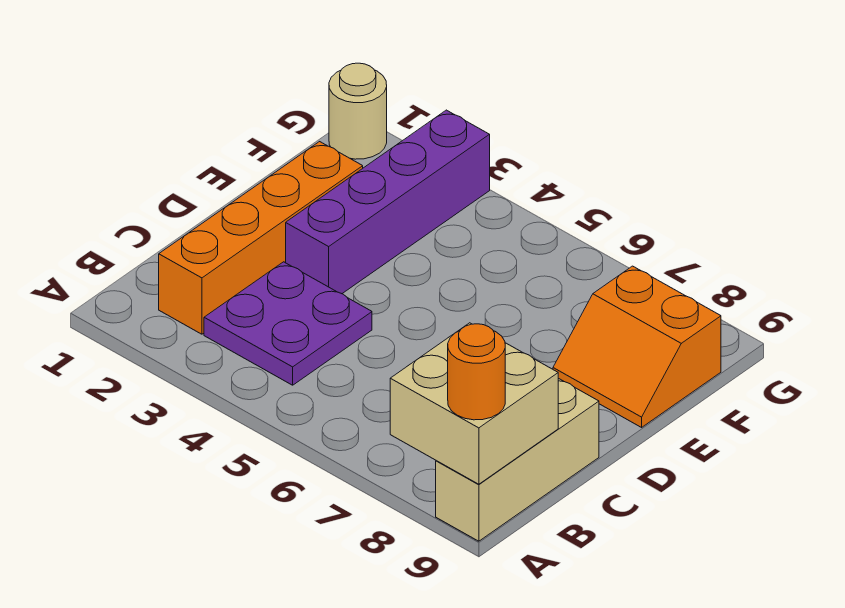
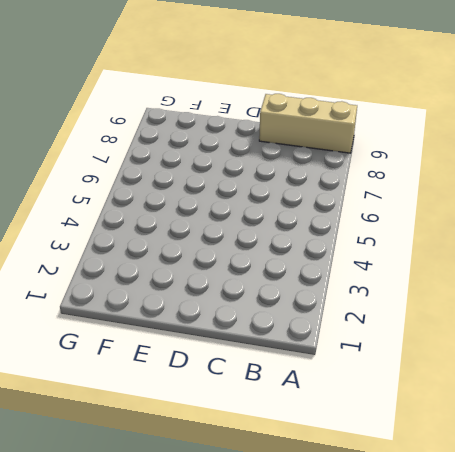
none -> orange 1x4 brick [159,142,363,334]
none -> purple 2x2 plate [204,262,372,385]

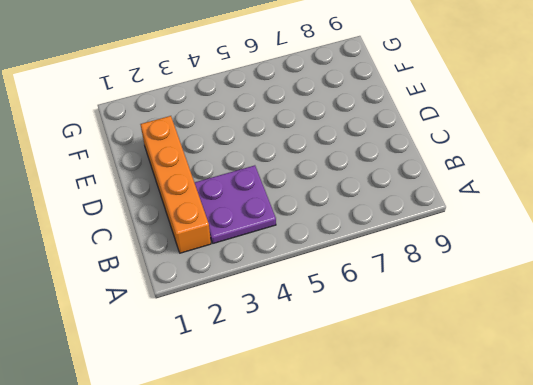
none -> tan 1x3 brick [436,378,599,541]
none -> purple 1x4 brick [286,110,490,294]

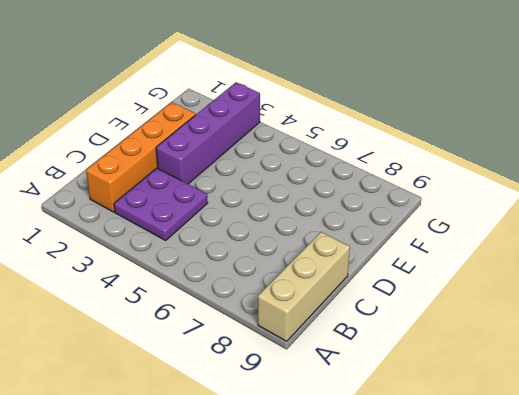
none -> orange 2x2 slope [553,266,721,427]
none -> tan 1x1 round brick [329,63,387,159]

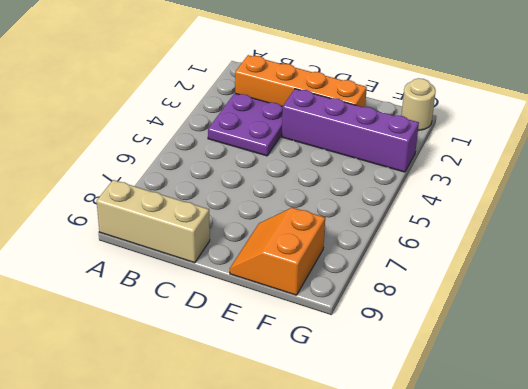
none -> tan 2x2 brick [390,323,558,484]
none -> orange 1x1 round brick [448,324,505,420]

